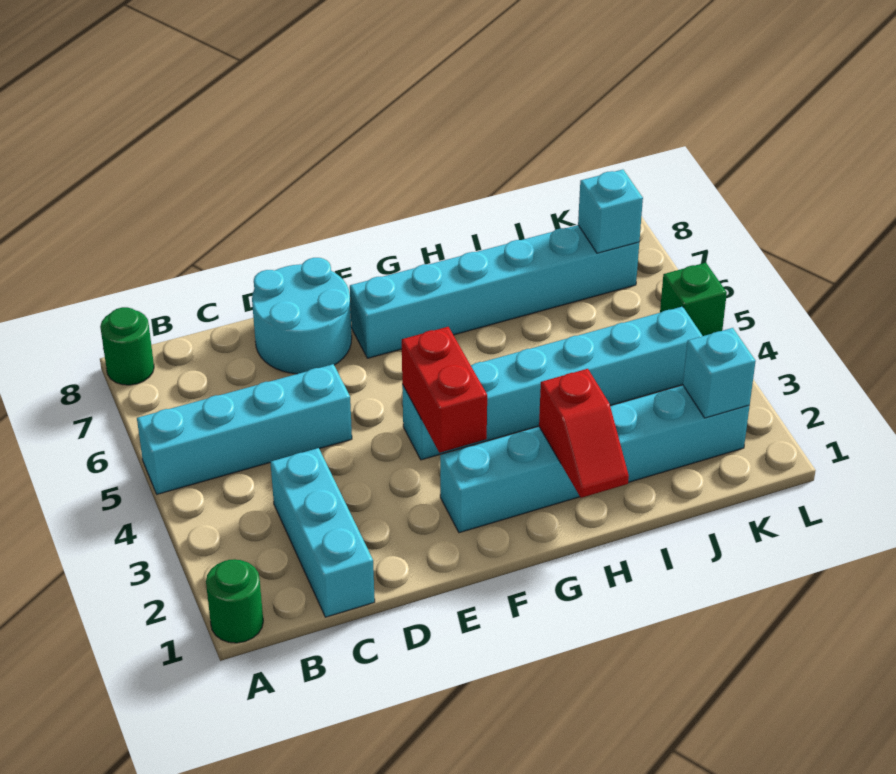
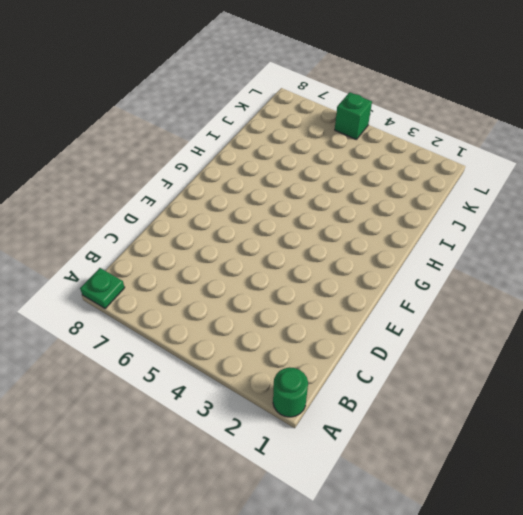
green 1x1 plate [80,268,125,309] -> green 1x1 round brick [100,307,154,385]
none -> cyan 1x4 brick [137,364,352,494]
none -> cyan 1x3 brick [270,448,375,617]
none -> cyan 2x2 round brick [252,258,352,374]

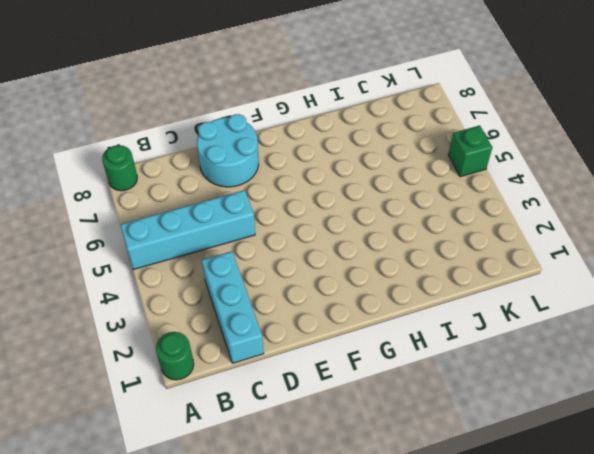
none -> cyan 1x6 brick [440,385,750,533]
none -> cyan 1x6 brick [402,307,702,460]
none -> cyan 1x6 brick [350,225,639,358]

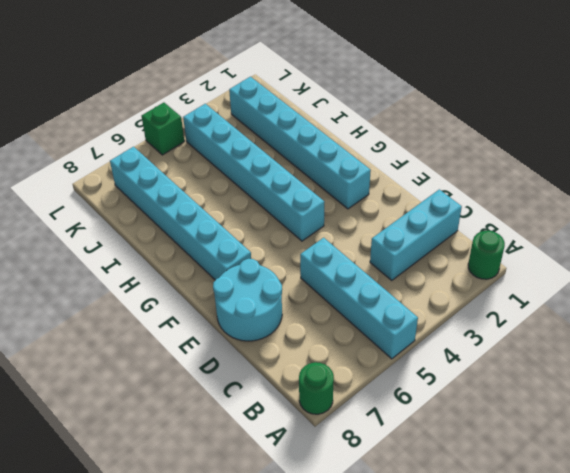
none -> red 1x2 brick [402,327,487,453]
none -> red 1x2 slope [539,369,629,498]
none -> cyan 1x1 brick [683,328,756,418]

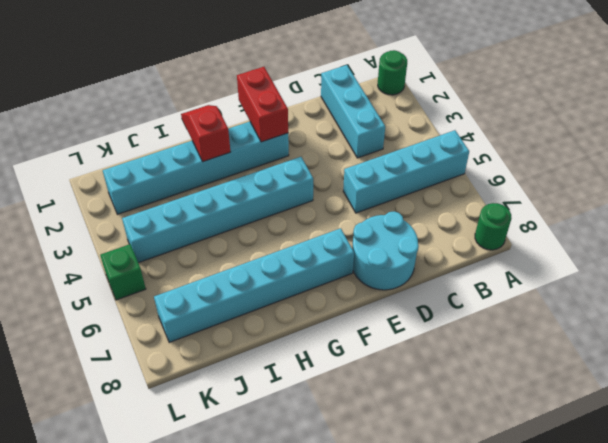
red 1x2 brick [237,67,288,142] -> red 1x2 brick moved to [402,327,487,453]
none -> cyan 1x1 brick [683,328,756,418]
none -> cyan 1x1 brick [578,170,643,253]

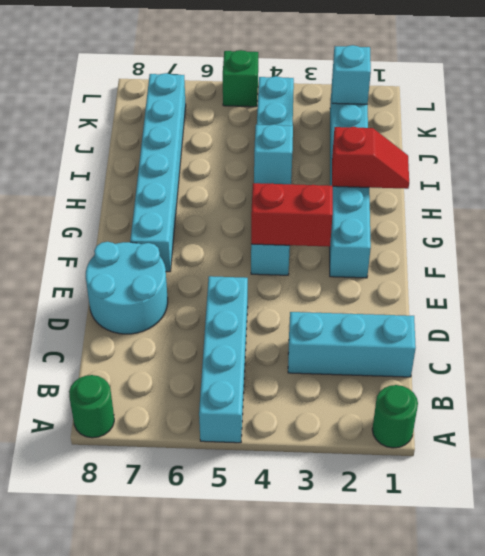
cyan 1x1 brick [254,124,293,184] -> cyan 1x1 brick moved to [578,170,643,253]

